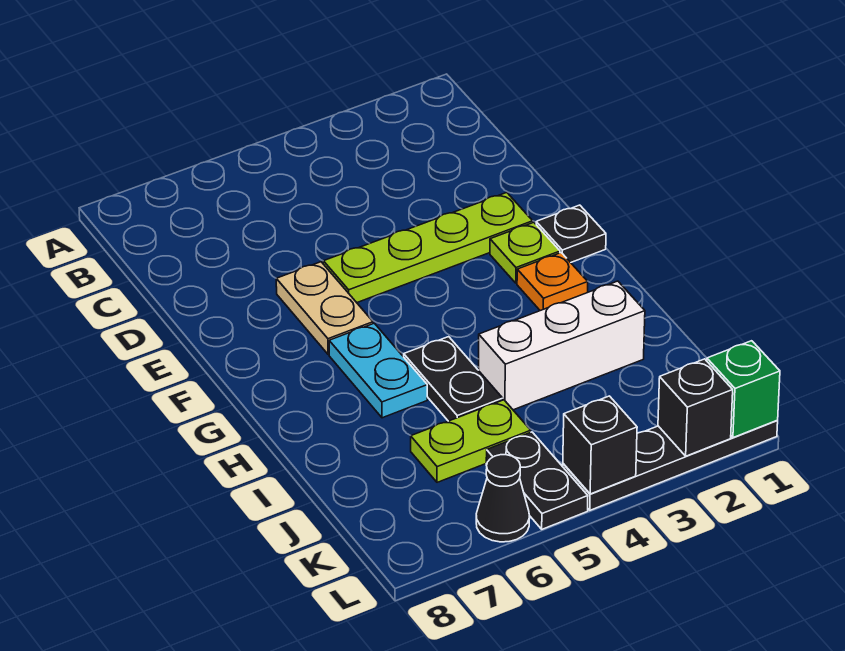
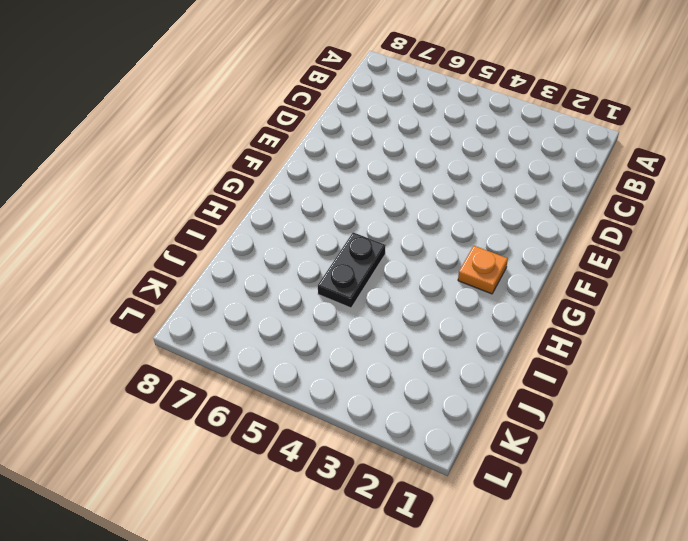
none -> lime 1x4 plate [323,193,533,303]
none -> tan 1x2 plate [276,262,373,355]
none -> black 1x1 plate [536,205,606,263]

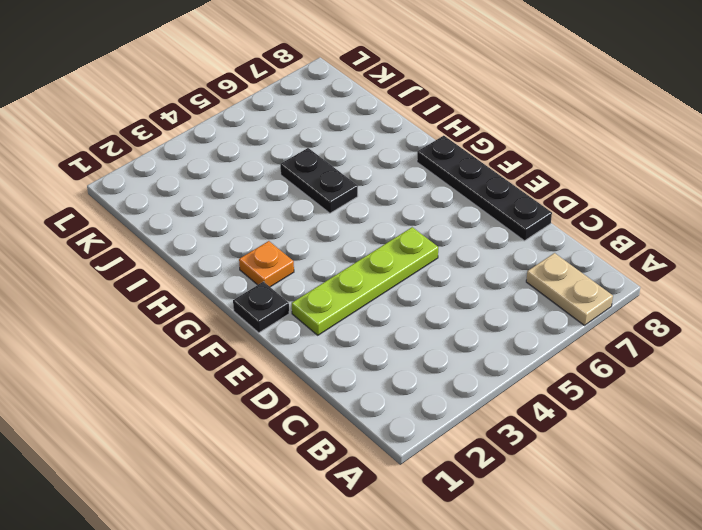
tan 1x2 plate [526,253,613,325] -> tan 1x2 plate moved to [276,262,373,355]
black 1x4 plate [417,136,552,241] -> black 1x4 plate turned to [563,421,778,510]
none -> lime 1x1 plate [490,222,560,283]
none -> cyan 1x2 plate [329,323,427,418]
none -> white 1x3 brick [479,281,645,410]

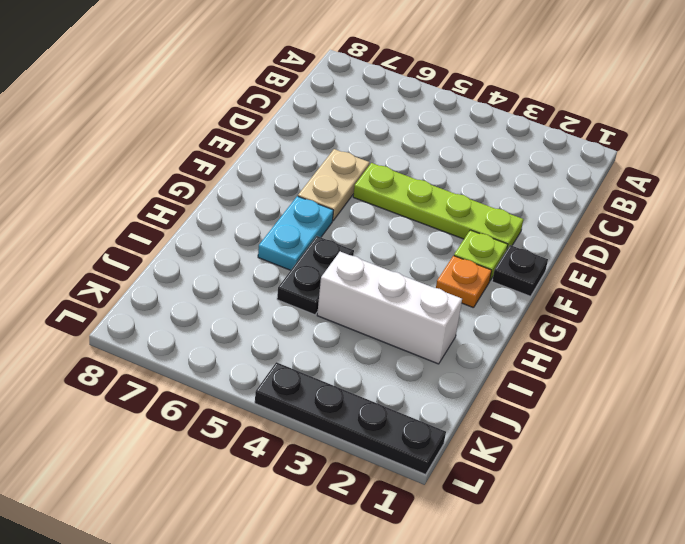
none -> lime 1x2 plate [411,400,531,482]
none -> black 1x2 plate [486,432,588,529]
none -> black 1x1 cone [476,455,530,542]

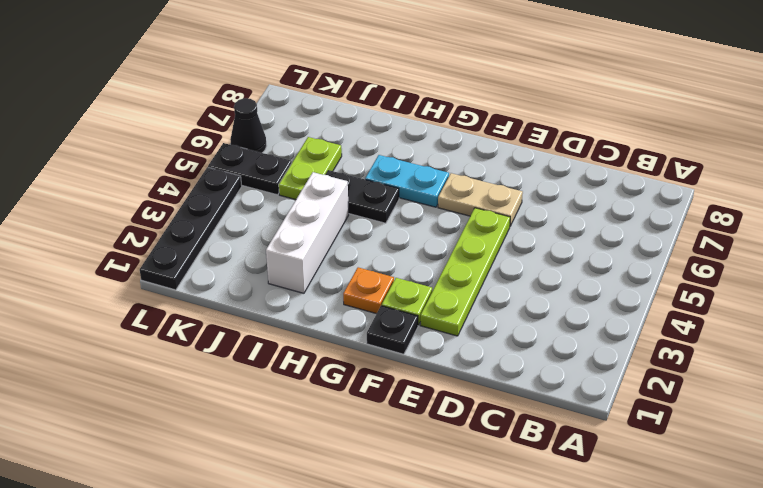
none -> green 1x1 brick [707,341,780,438]
none -> black 1x1 brick [658,359,733,456]
none -> black 1x1 brick [563,396,637,494]

